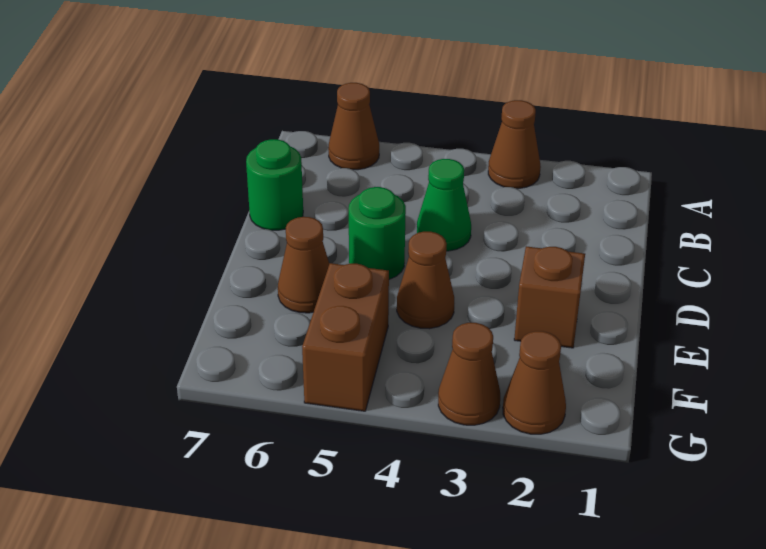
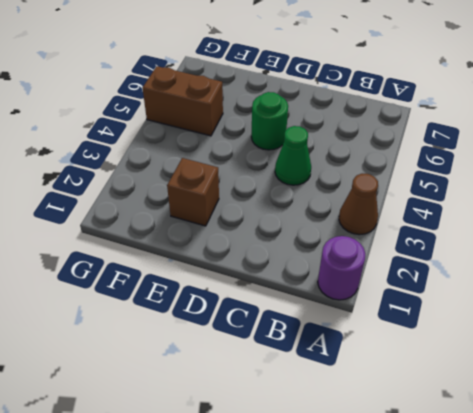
purple 1x1 round brick [318,236,365,300] -> none
none -> brown 1x1 cone [328,83,379,170]
none -> green 1x1 round brick [246,139,303,230]

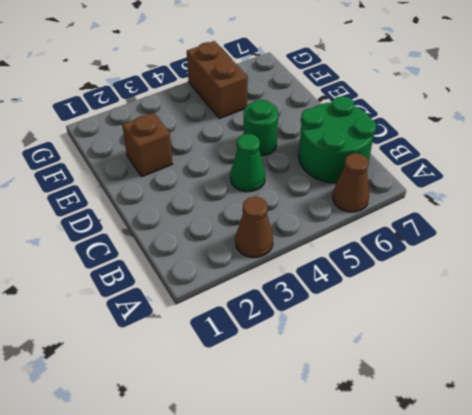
green 2x2 round brick [299,96,376,183] -> green 1x1 round brick [246,139,303,230]
none -> brown 1x1 cone [397,232,454,329]
none -> brown 1x1 cone [278,217,329,313]

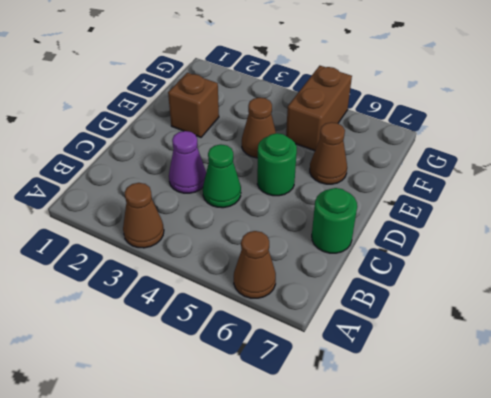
purple 1x1 cone [169,131,206,193] -> none
none -> brown 1x1 cone [503,331,566,434]
none -> brown 1x1 cone [438,323,500,425]

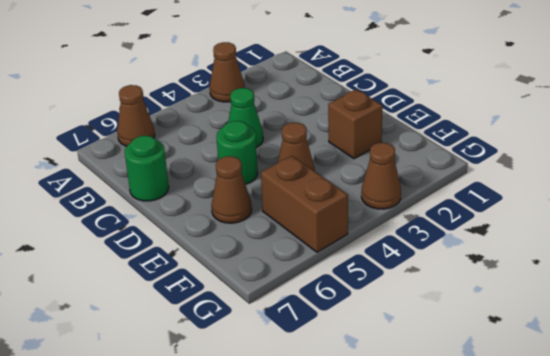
none -> brown 1x1 cone [503,331,566,434]

